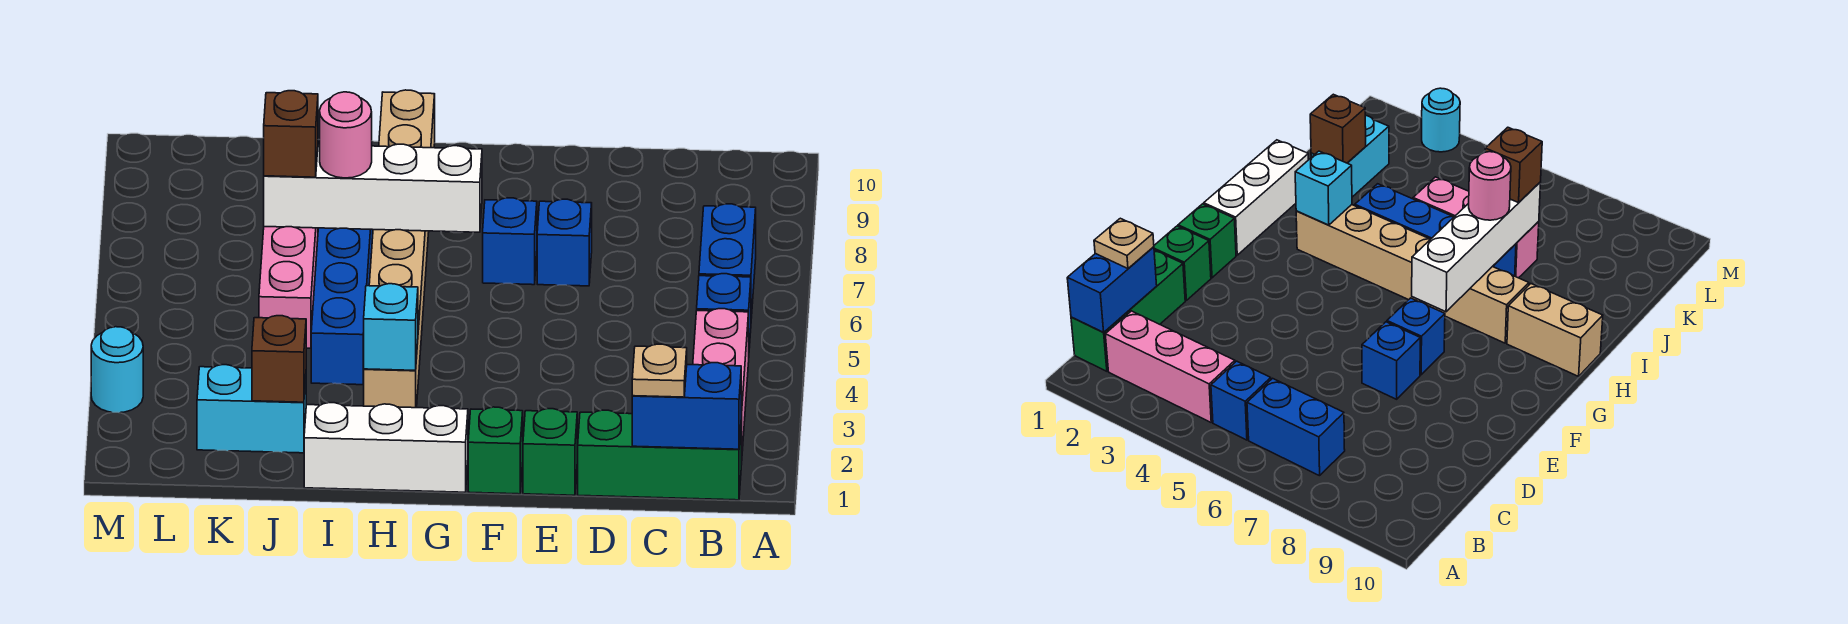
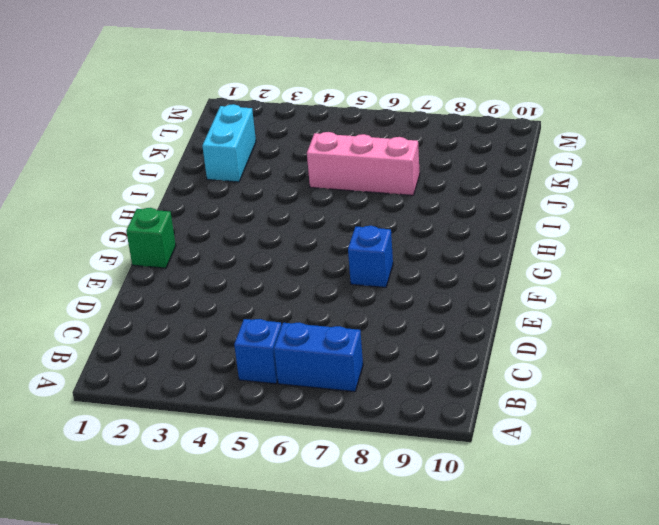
none -> green 1x3 brick [578,410,741,500]
none -> pink 1x3 brick [693,309,749,465]
none -> green 1x1 brick [523,409,577,495]

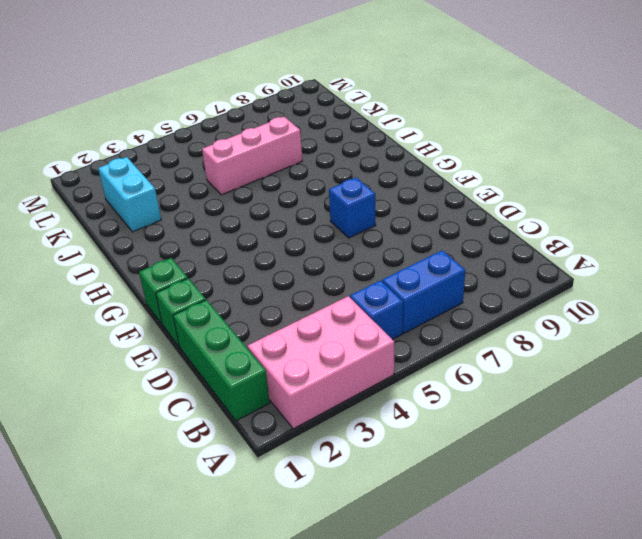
pink 2x3 brick [248,296,394,429] -> pink 1x3 brick [693,309,749,465]
none -> blue 1x1 brick [537,199,592,286]
none -> white 1x3 brick [304,403,468,492]
none -> tan 1x6 brick [363,230,429,408]

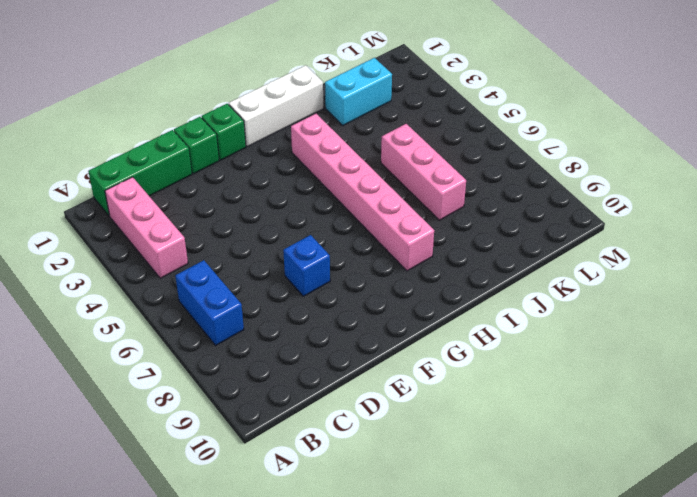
pink 1x6 brick [291,114,434,271] -> tan 1x6 brick [363,230,429,408]
none -> blue 1x1 brick [697,274,751,348]
none -> blue 1x1 brick [483,198,537,285]
none -> tan 1x2 brick [379,90,435,148]

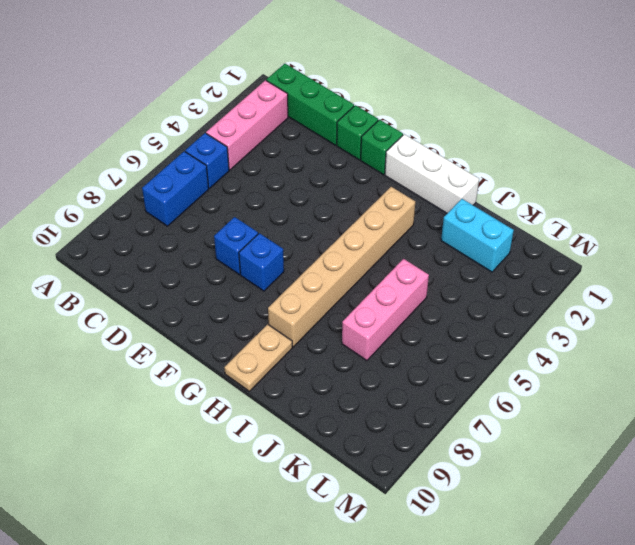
tan 1x2 plate [224,324,292,391] -> tan 1x2 brick [379,90,435,148]
none -> blue 1x4 brick [311,228,373,385]
none -> cyan 1x1 round brick [91,327,143,413]
none -> blue 1x2 brick [632,363,741,449]

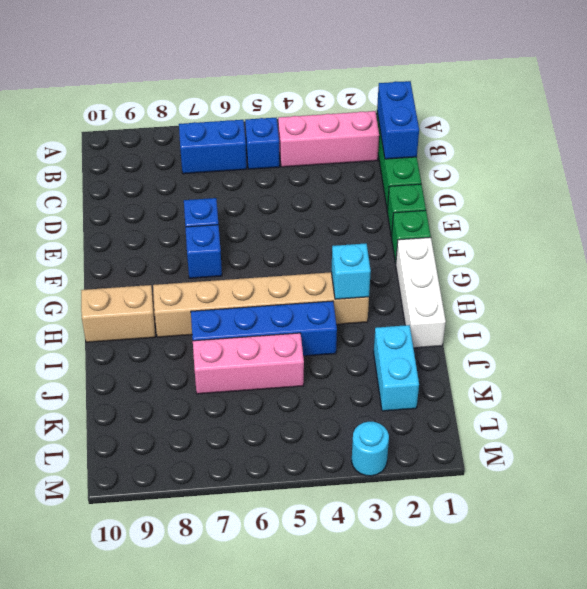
none -> white 1x4 brick [264,144,482,232]
none -> brown 1x1 brick [252,316,306,402]
none -> tan 1x1 plate [632,344,687,397]

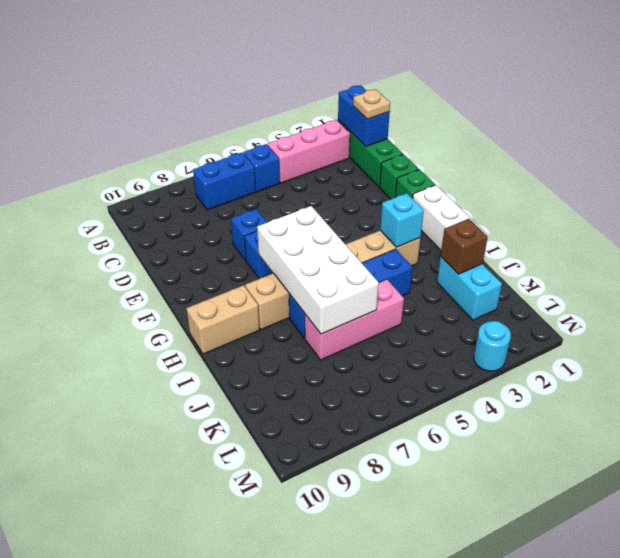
white 2x4 brick [257,206,379,334] -> white 1x4 brick [264,144,482,232]
none -> pink 1x1 round brick [320,92,372,178]
none -> brown 1x1 brick [264,91,318,177]

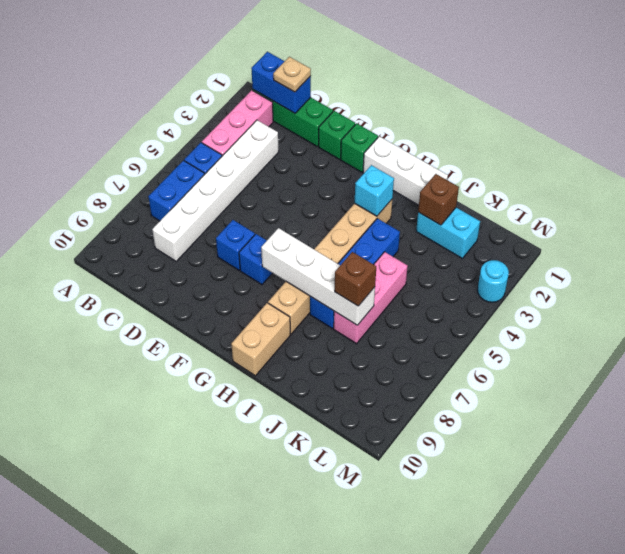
white 1x6 brick [152,120,279,261] -> none
none -> pink 1x1 round brick [320,92,372,178]

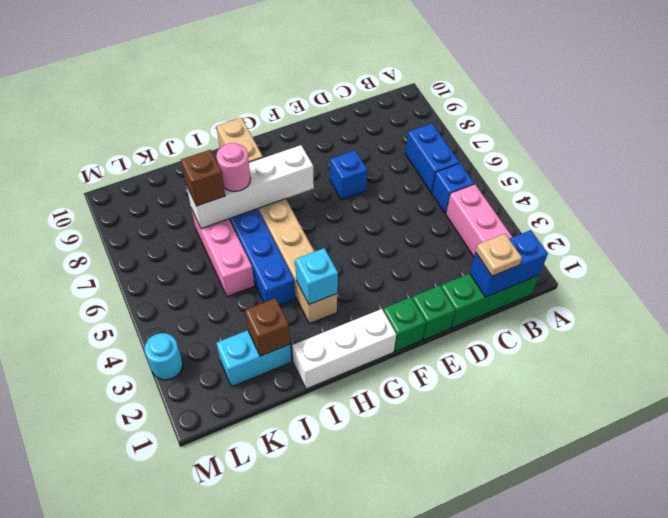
none -> blue 1x1 brick [483,198,537,285]

